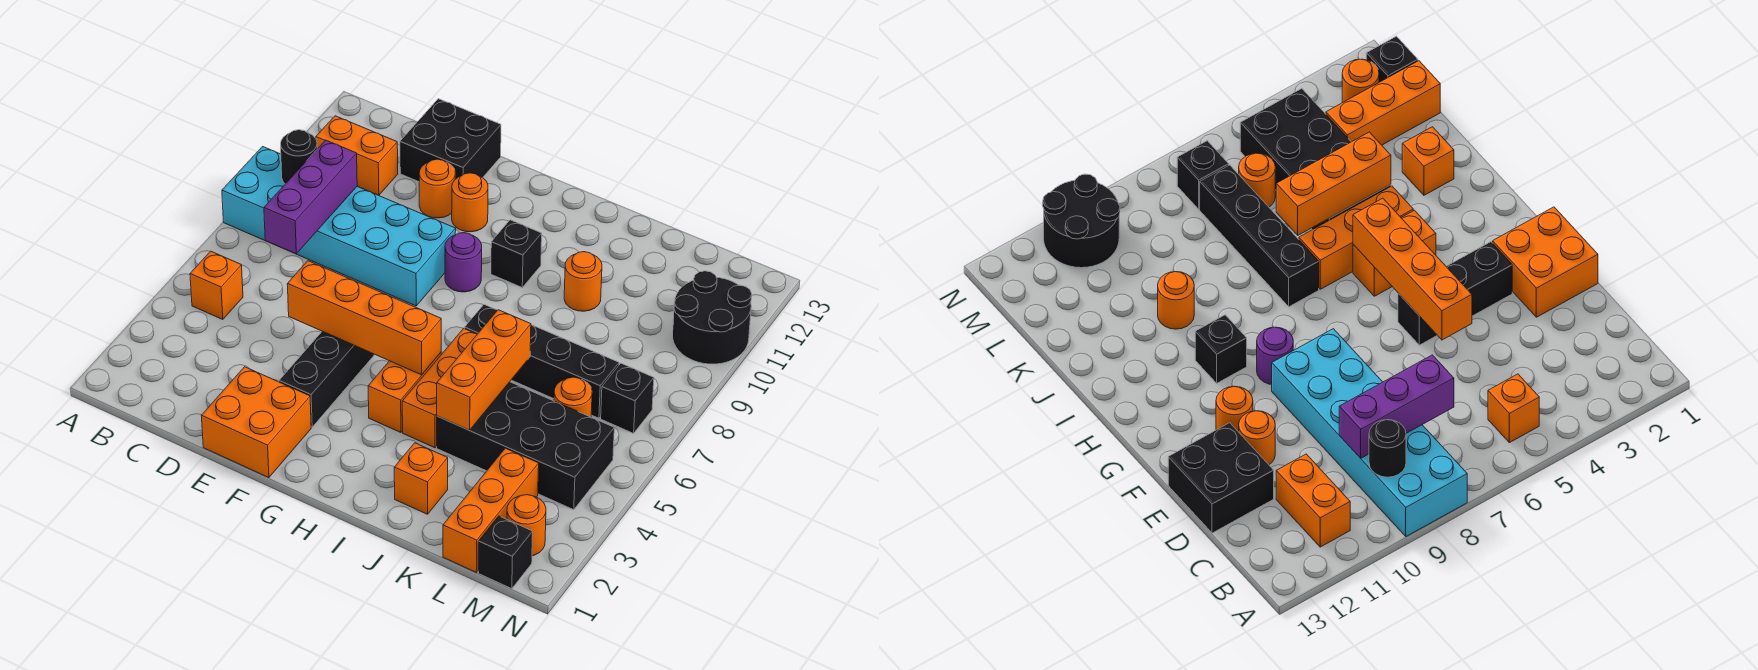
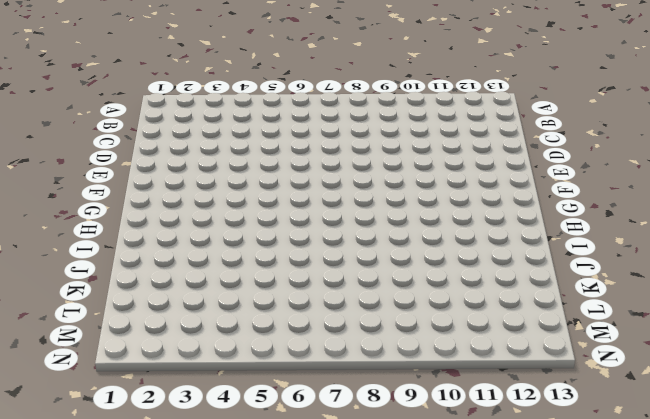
none -> cyan 2x6 brick [222,147,456,306]
none -> orange 1x1 brick [190,251,243,320]
none -> orange 1x2 brick [316,116,398,195]

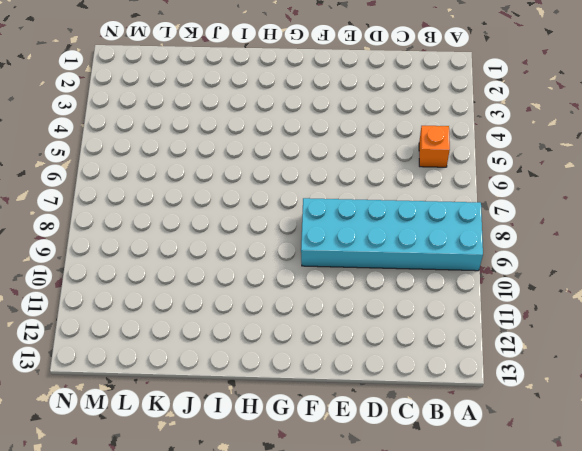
none -> orange 1x2 brick [316,116,398,195]
none -> black 2x2 brick [400,99,501,182]
none -> orange 2x2 brick [201,367,311,478]

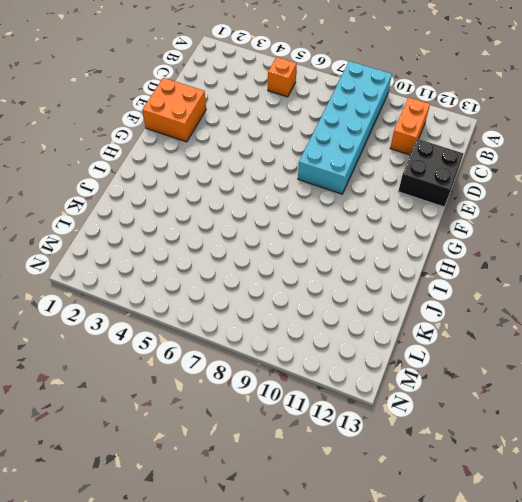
none -> orange 1x1 round brick [419,159,455,218]
none -> black 1x3 brick [279,331,374,427]
none -> orange 1x1 round brick [452,173,488,232]

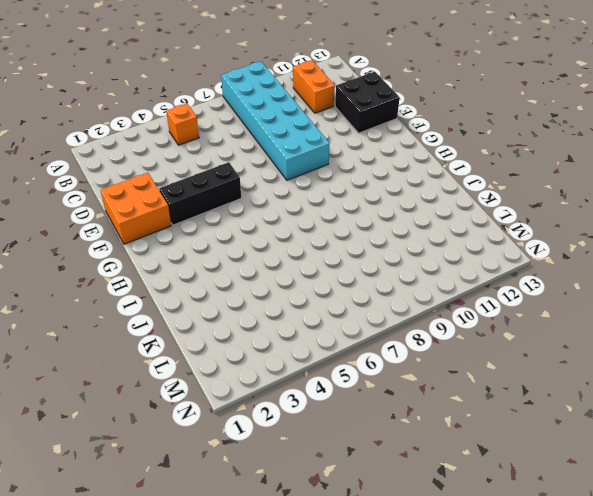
none -> orange 1x1 round brick [419,159,455,218]
none -> orange 1x1 round brick [452,173,488,232]
none -> purple 1x1 round brick [445,233,482,292]

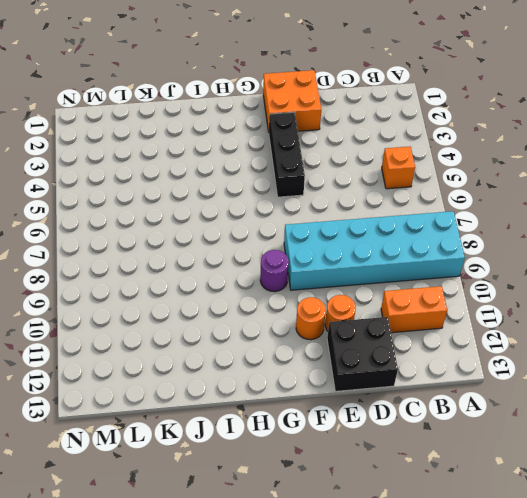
none -> orange 1x2 brick [368,353,441,432]
none -> black 1x1 brick [491,220,542,287]
none -> orange 1x3 brick [402,328,477,448]

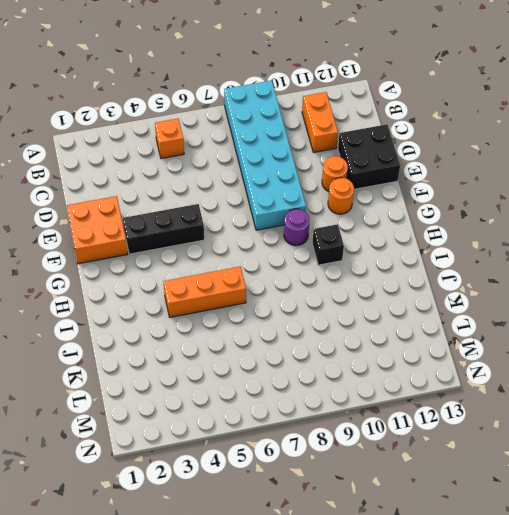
none -> orange 1x2 brick [368,353,441,432]
none -> black 1x4 brick [465,305,619,418]
none -> orange 1x1 brick [394,443,448,514]

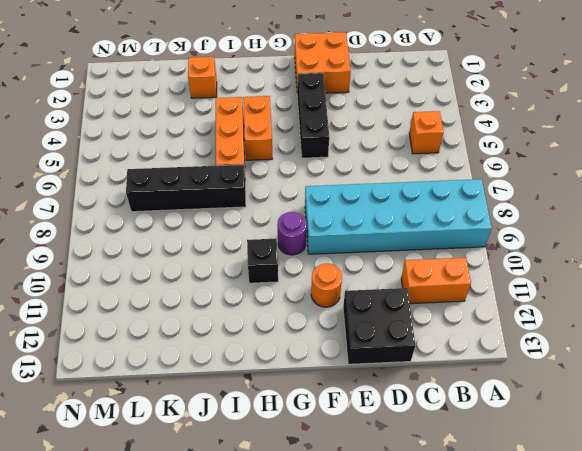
none -> orange 1x1 round brick [419,159,455,218]
none -> black 2x4 brick [437,382,614,510]
none -> orange 1x1 round brick [564,252,602,311]

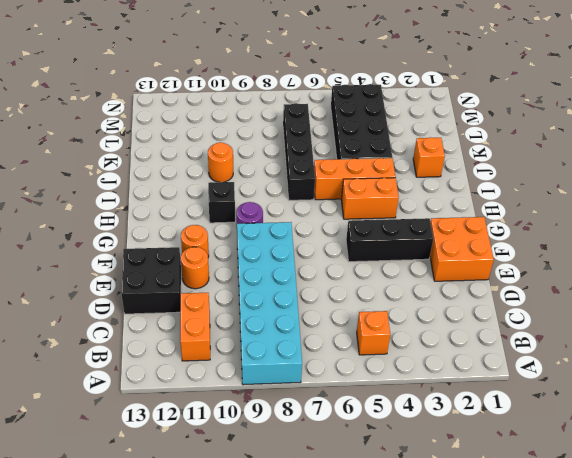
none -> orange 1x3 brick [443,448,539,572]
none -> orange 1x1 round brick [554,377,592,417]
none -> black 1x1 brick [478,516,533,589]

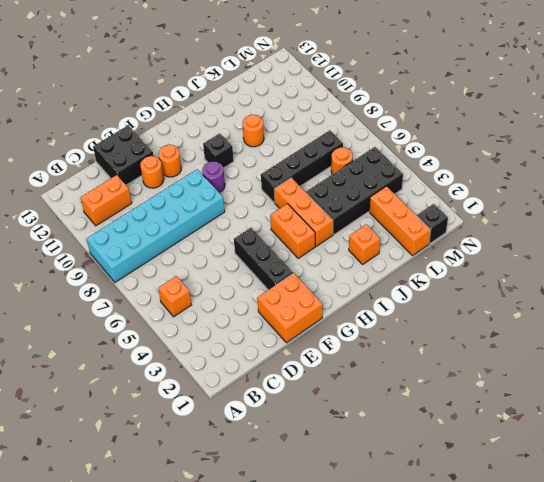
none -> orange 1x1 round brick [507,495,546,556]
none -> black 1x1 brick [601,363,654,433]
none -> black 2x2 round brick [673,271,752,364]

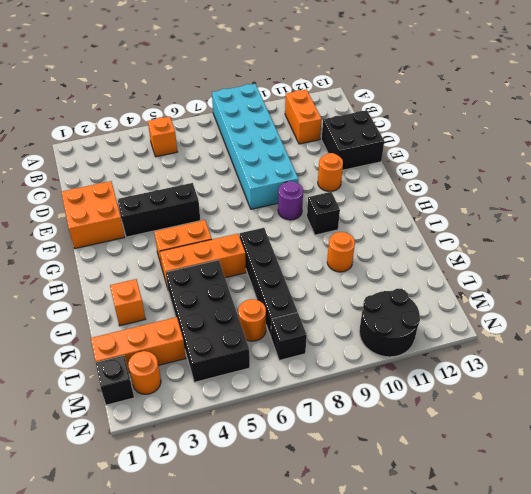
none -> orange 1x1 round brick [419,159,455,218]
none -> black 1x1 round brick [281,130,317,184]
none -> purple 1x3 brick [264,140,357,254]

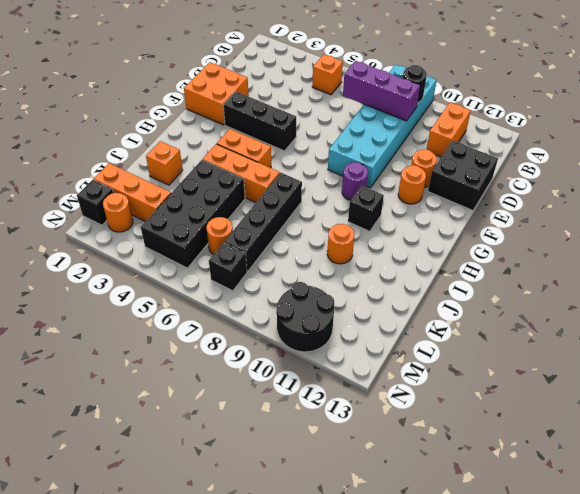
none -> orange 1x4 brick [287,261,441,375]
none -> orange 1x3 brick [437,310,531,430]

